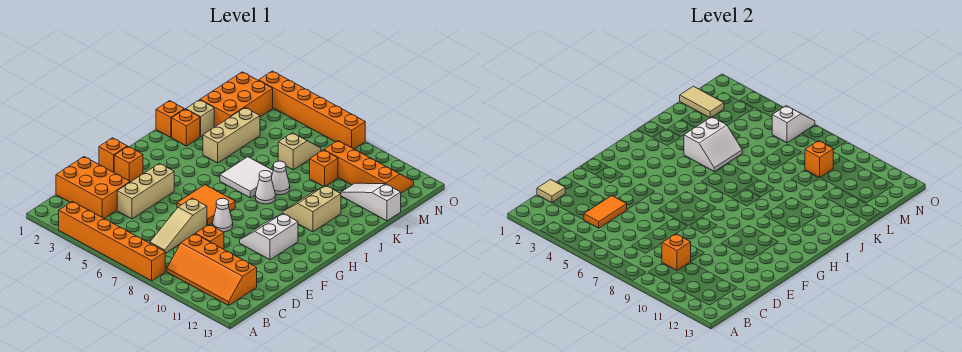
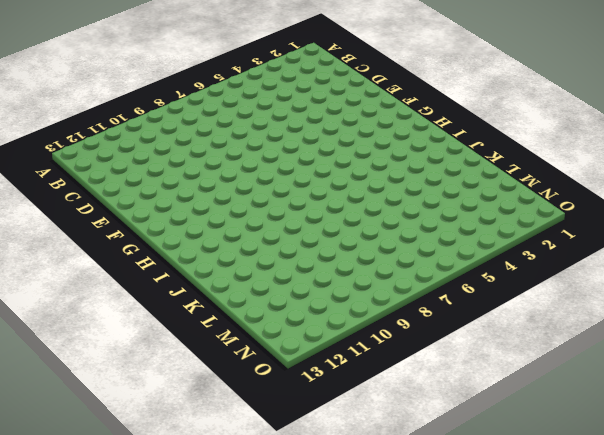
none -> orange 1x6 brick [59,201,165,281]
none -> orange 2x4 slope [167,234,257,305]
none -> orange 2x3 brick [56,157,130,218]
none -> tan 1x3 slope [150,198,207,253]

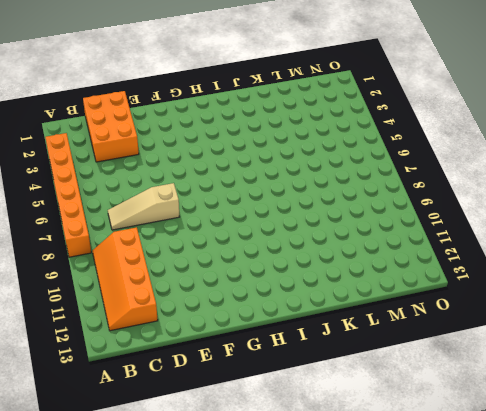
none -> tan 1x3 brick [117,163,174,219]
none -> orange 1x1 brick [195,225,224,249]
none -> orange 1x1 brick [99,138,127,172]
none -> orange 1x1 brick [114,147,143,182]

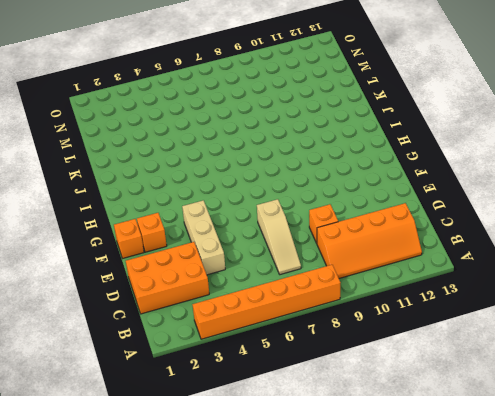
none -> orange 2x2 tile [177,185,235,225]
none -> white 1x1 cone [213,198,233,232]
none -> white 2x2 slope [240,213,298,260]
none -> white 2x2 tile [220,157,273,198]

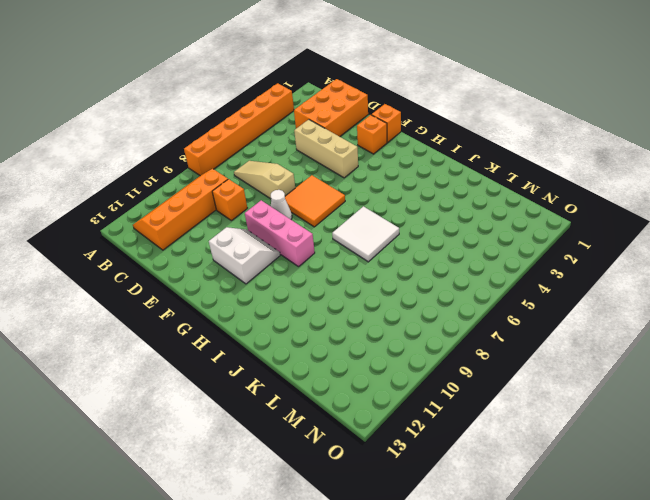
pink 1x3 brick [245,200,315,267] -> none
none -> white 1x1 cone [255,171,275,204]
none -> tan 2x2 slope [282,185,341,232]
none -> orange 1x1 brick [156,101,184,138]
none -> orange 1x1 brick [172,109,200,146]

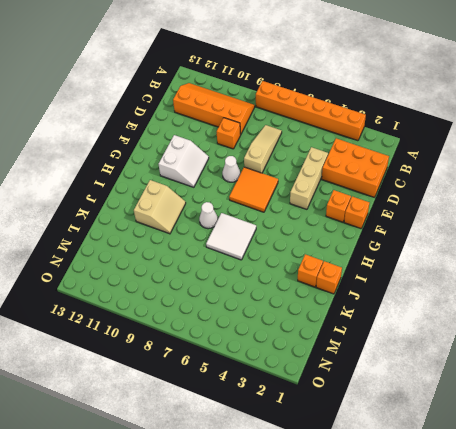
none -> tan 1x3 brick [203,108,260,163]
none -> white 1x1 cone [272,161,290,195]
none -> tan 1x1 brick [186,100,214,137]
none -> orange 2x3 brick [200,72,273,127]

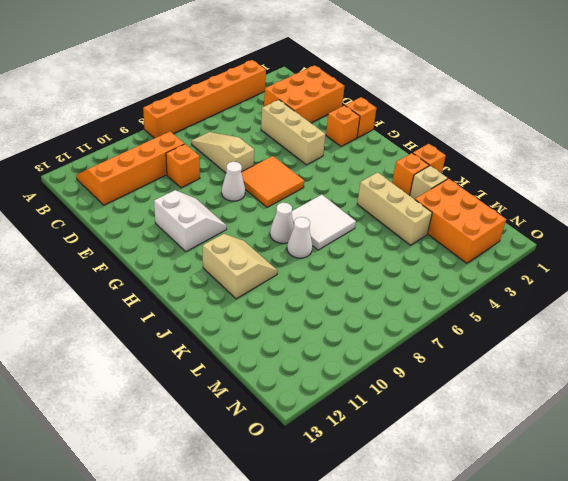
none -> tan 1x2 slope [278,133,321,170]
none -> orange 1x1 brick [310,150,338,186]
none -> white 1x3 slope [341,183,401,221]
none -> orange 2x4 slope [324,141,414,193]

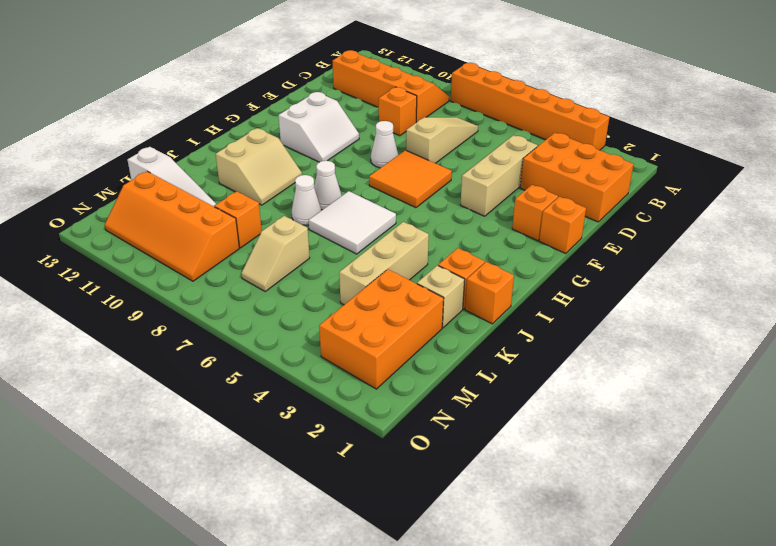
none -> orange 1x6 brick [259,71,365,149]
none -> tan 1x1 tile [537,179,565,203]
none -> orange 1x2 tile [584,196,627,228]
none -> orange 1x1 brick [662,234,691,270]

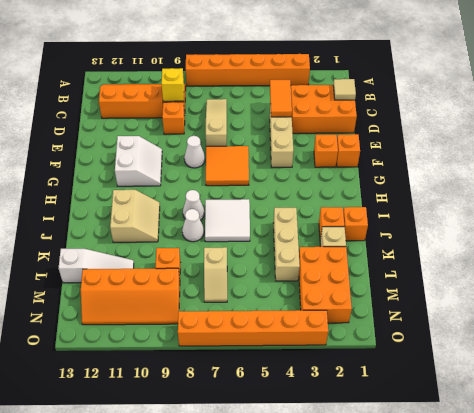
yellow 1x1 brick [161,68,184,101] -> orange 1x1 brick [662,234,691,270]
none -> white 2x2 slope [684,117,742,171]
none -> tan 1x2 tile [680,86,724,118]
none -> orange 1x1 brick [805,141,833,177]
none -> white 1x2 slope [772,106,815,143]

